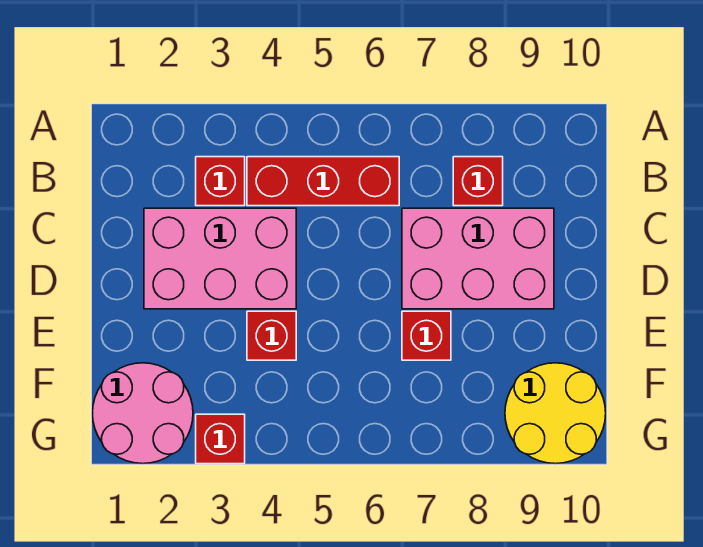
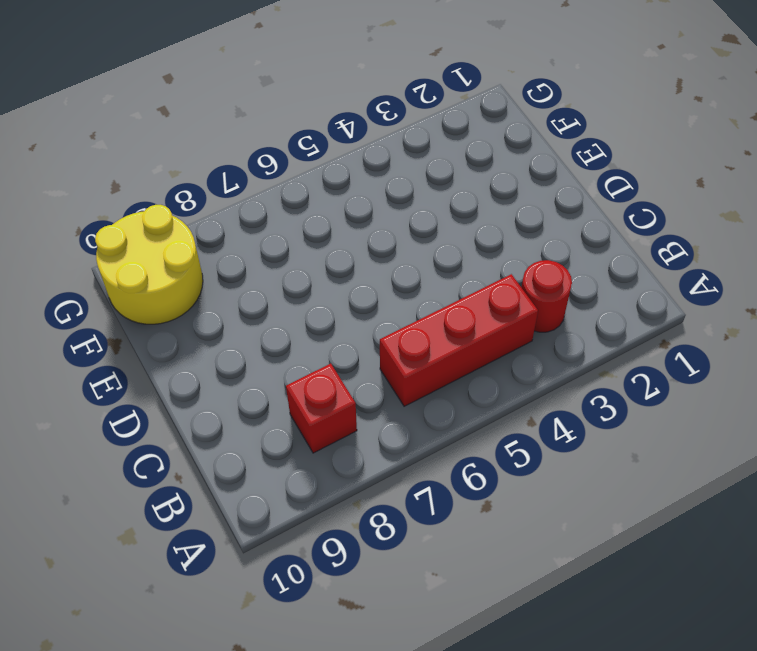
red 1x1 round brick [521,260,572,332] -> red 1x1 brick [196,157,245,206]
none -> pink 2x3 brick [144,208,296,309]
none -> pink 2x3 brick [402,208,554,309]

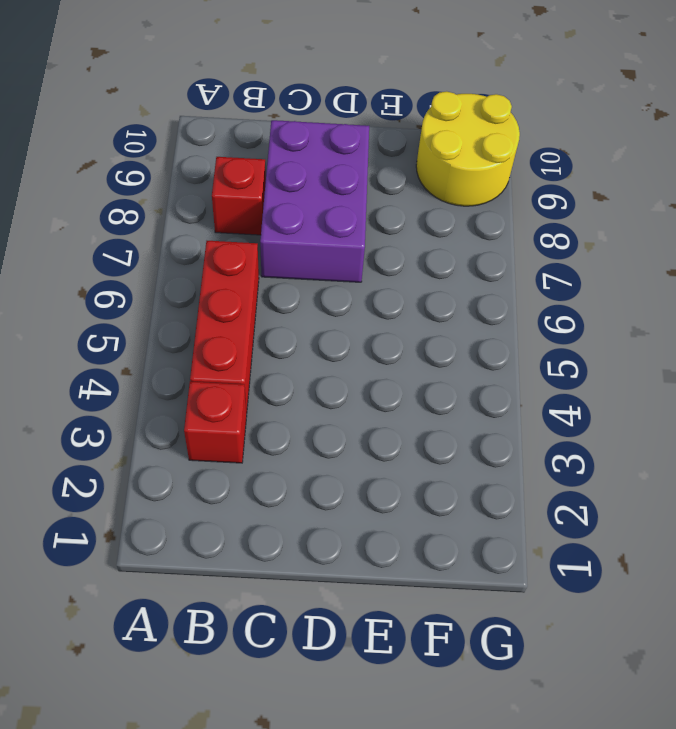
purple 2x3 brick [260,120,369,282] -> pink 2x3 brick [402,208,554,309]
none -> pink 2x3 brick [144,208,296,309]
none -> red 1x1 brick [247,311,296,360]

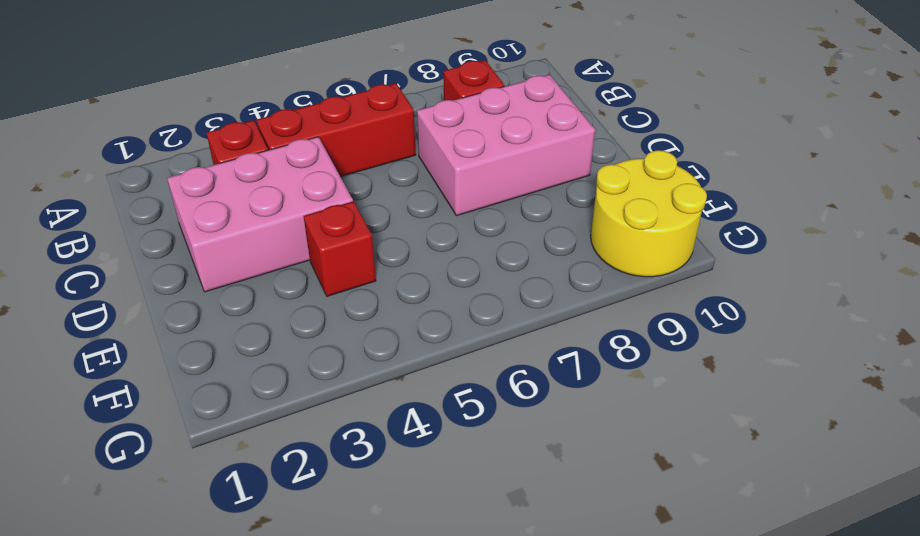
none -> red 1x1 brick [402,311,451,360]
none -> pink 2x2 round brick [92,363,193,464]

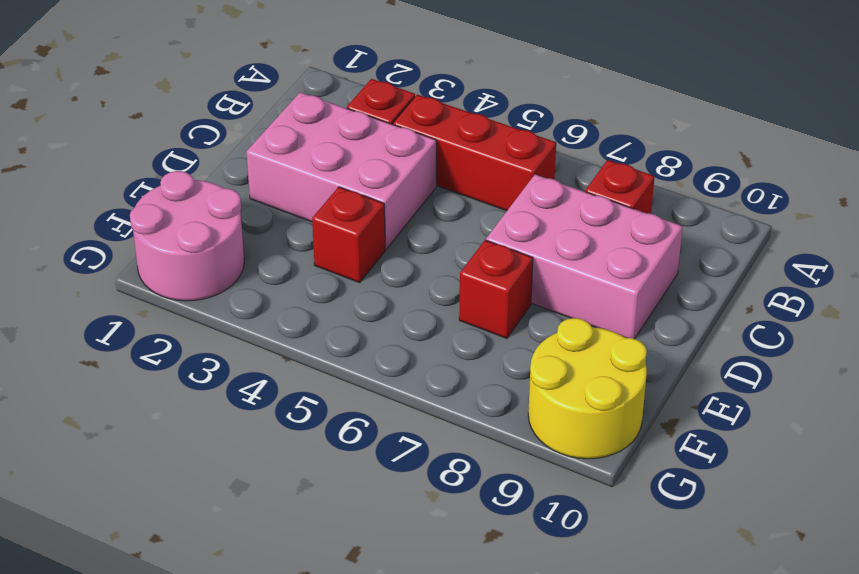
none -> red 1x1 brick [196,414,245,464]

